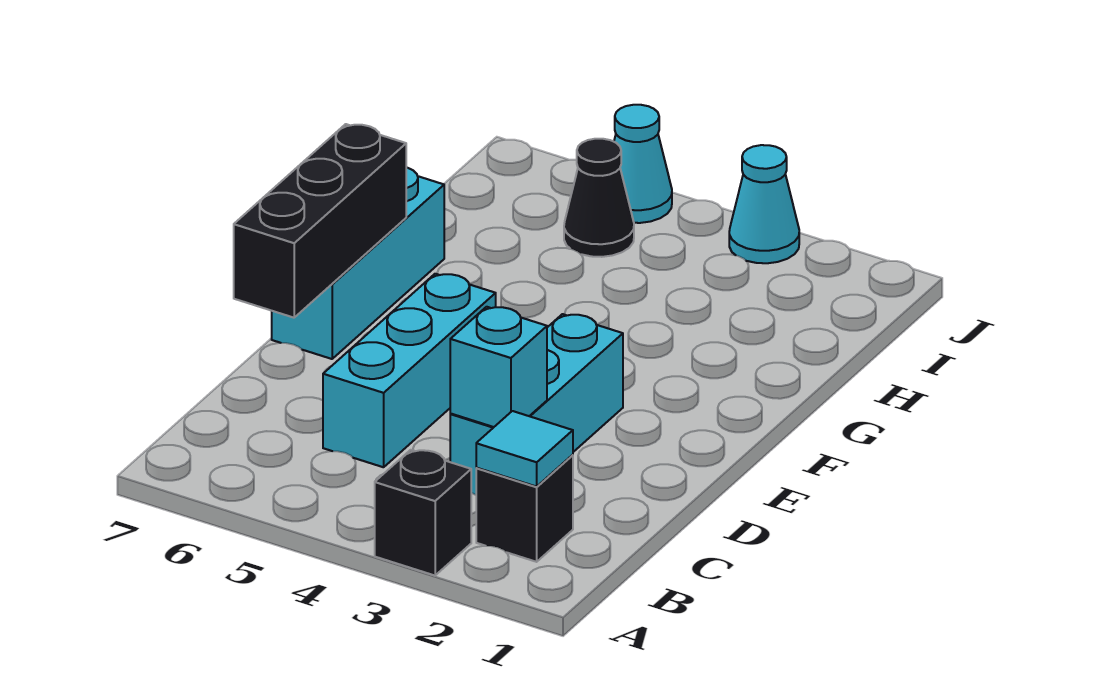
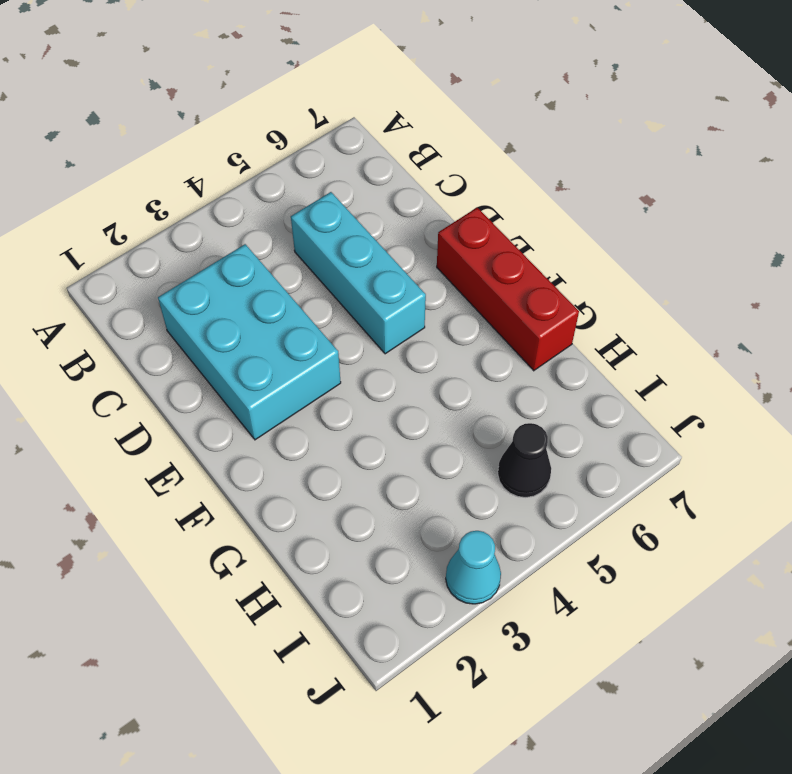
cyan 2x3 brick [158,244,341,440] -> cyan 1x3 brick [450,314,623,495]
red 1x3 brick [437,208,579,371] -> cyan 1x3 brick [272,167,444,359]
none -> black 1x1 brick [375,450,471,576]
none -> black 1x1 brick [476,455,573,562]

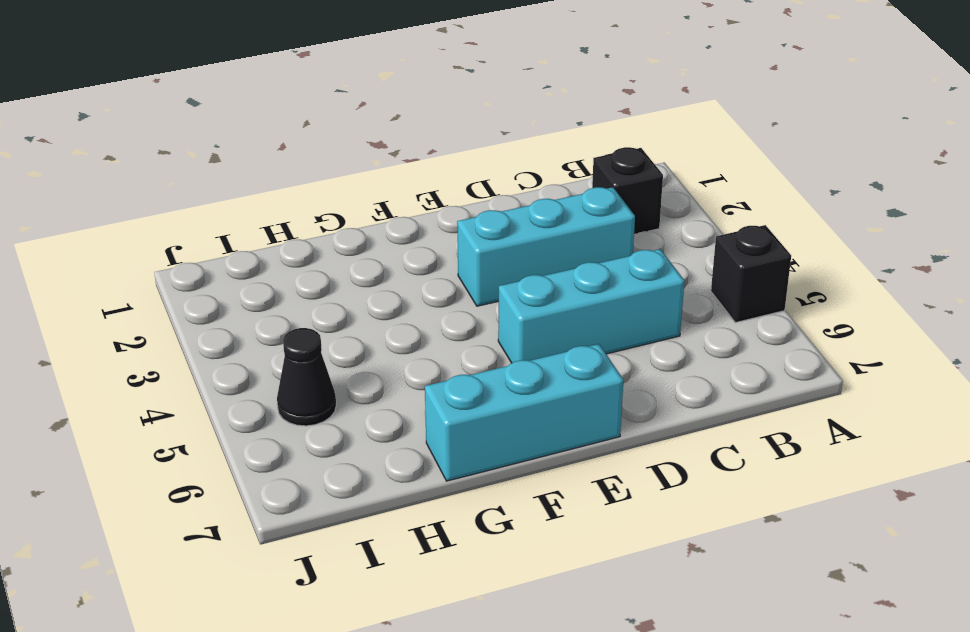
black 1x1 brick [711,225,791,323] -> black 1x1 brick moved to [375,450,471,576]
none -> cyan 1x1 cone [729,145,799,263]
none -> cyan 1x1 cone [614,105,672,223]

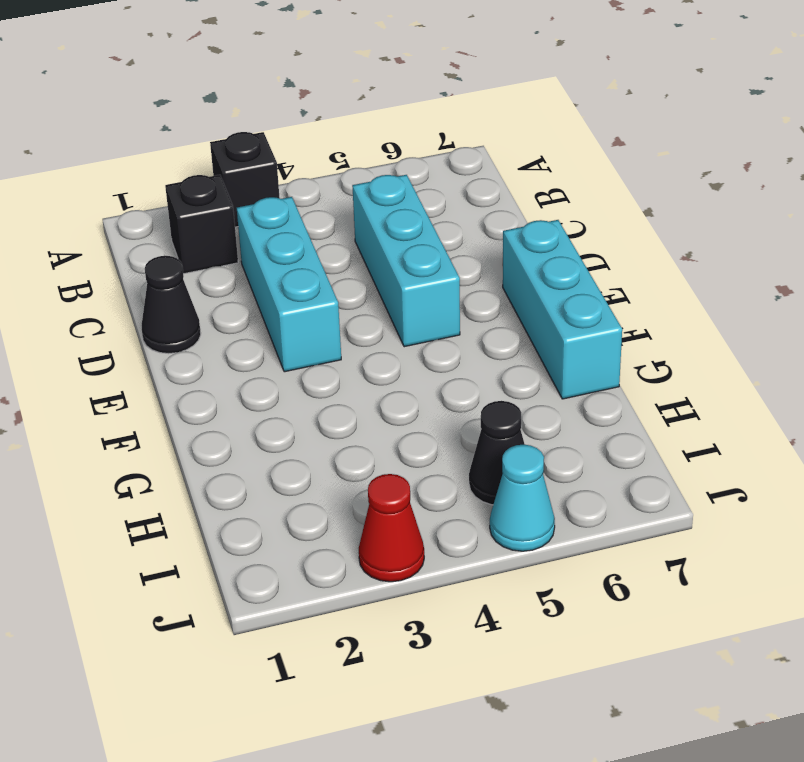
black 1x1 cone [142,256,201,354] -> none
red 1x1 cone [359,474,424,582] -> cyan 1x1 cone [729,145,799,263]
none -> cyan 1x1 tile [476,411,573,487]
none -> cyan 1x1 brick [450,307,547,427]

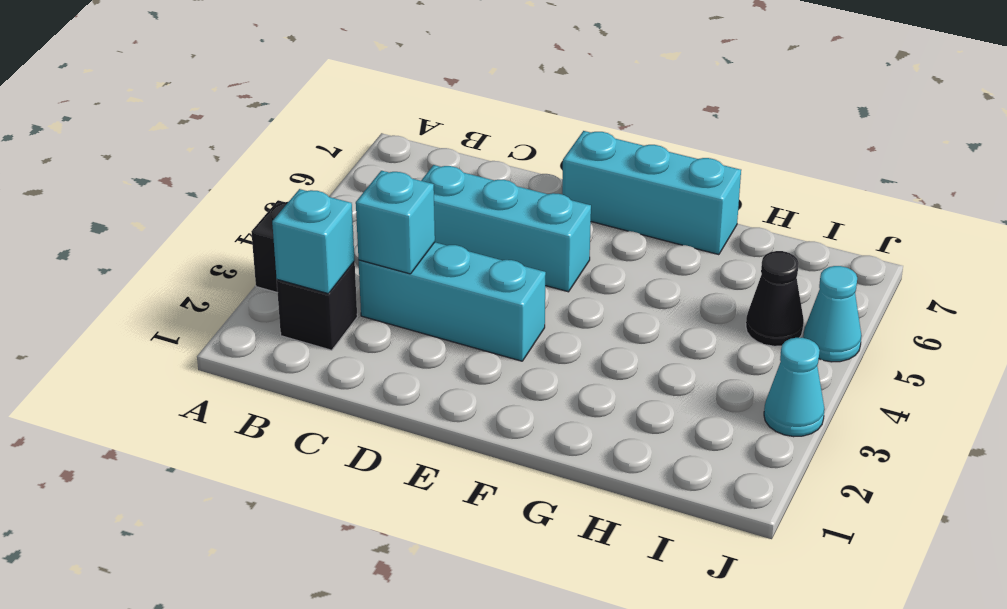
cyan 1x1 brick [272,189,355,294] -> cyan 1x1 tile [476,411,573,487]
none -> black 1x3 brick [234,124,406,318]

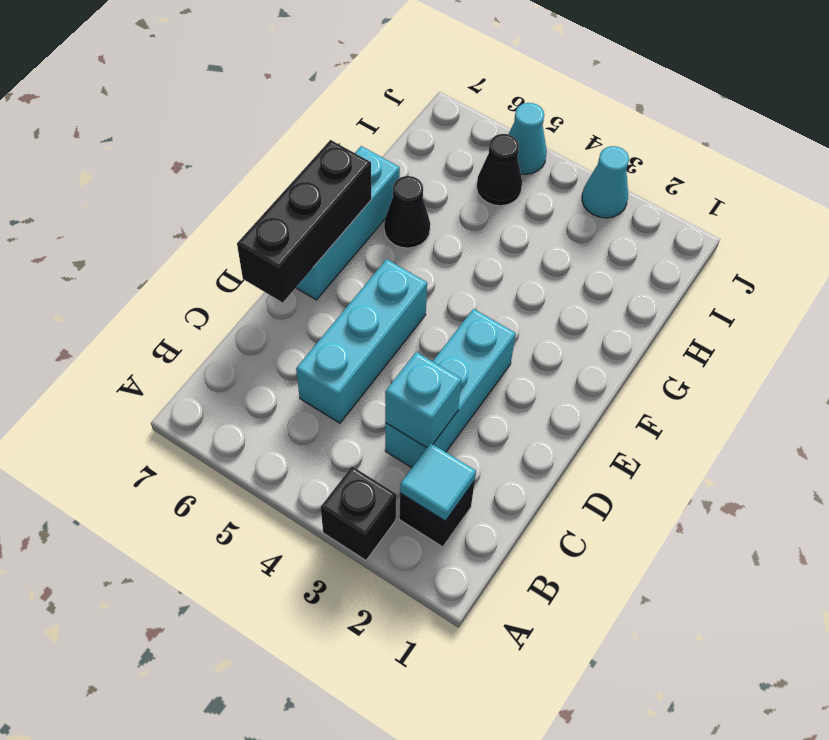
black 1x1 cone [384,176,430,248] -> none

